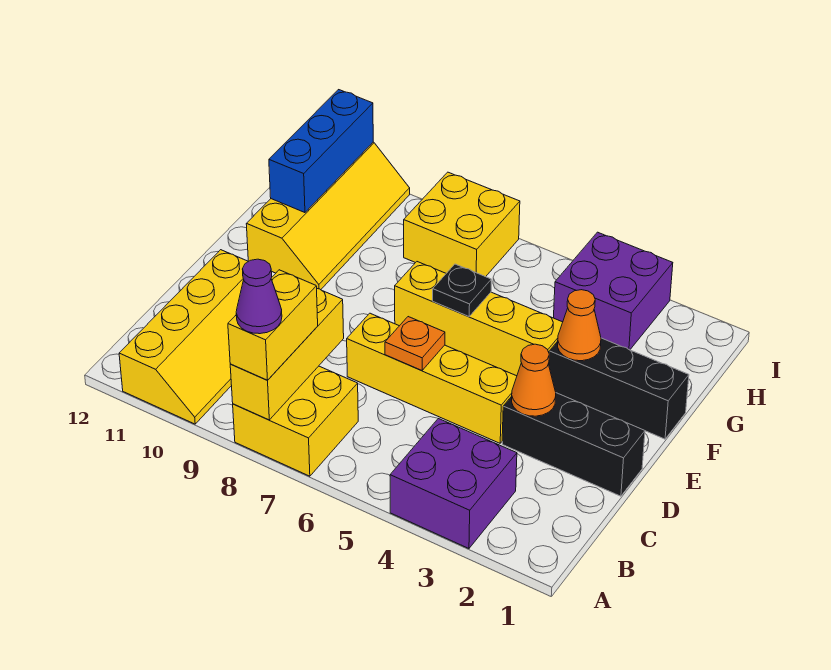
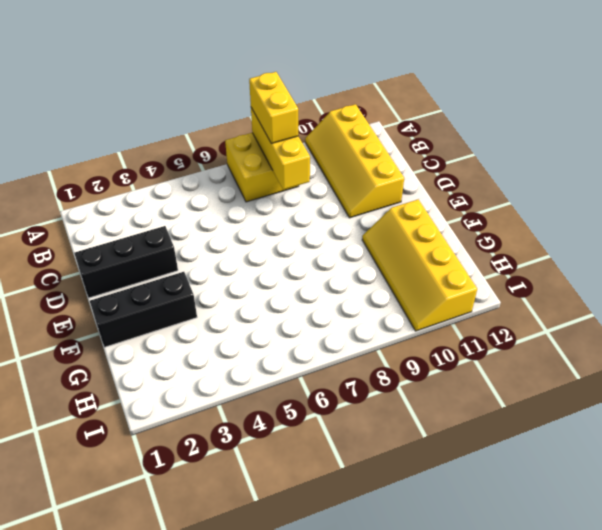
none -> purple 2x2 brick [390,419,517,548]
none -> yellow 1x4 brick [347,313,517,443]
none -> yellow 1x4 brick [395,262,563,376]

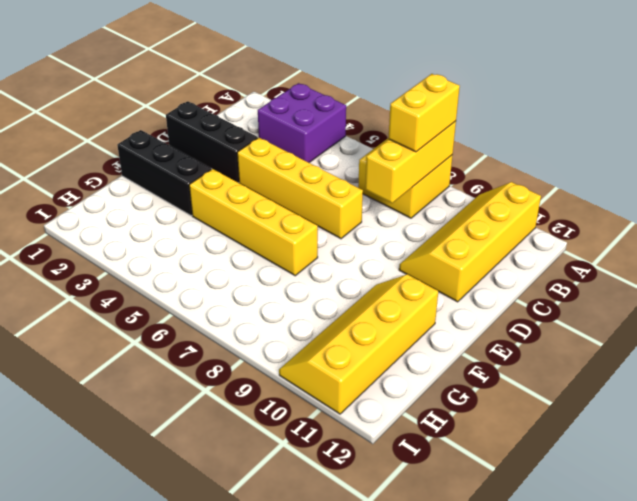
none -> purple 2x2 brick [554,232,673,350]
none -> yellow 2x2 brick [404,172,520,277]
none -> orange 1x1 cone [512,344,556,416]

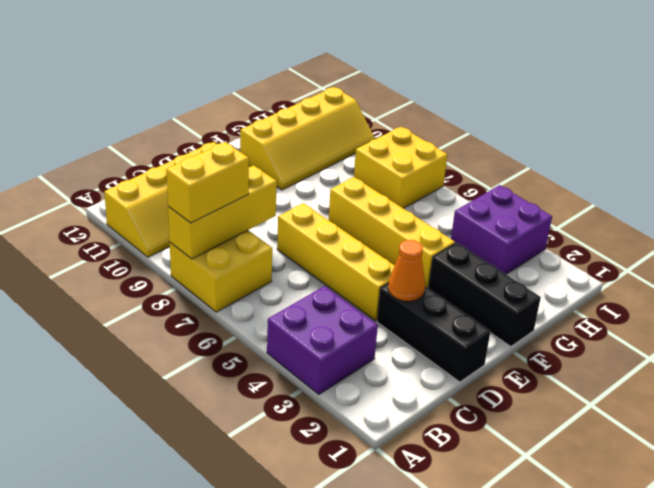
none -> orange 1x1 plate [385,317,445,371]
none -> orange 1x1 cone [558,290,601,361]
none -> black 1x1 plate [433,264,491,316]

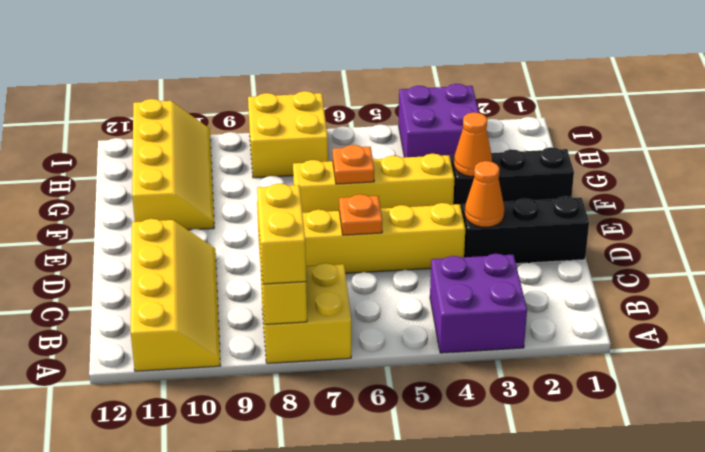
orange 1x1 plate [333,145,374,184] -> black 1x1 plate [433,264,491,316]
none -> blue 1x3 brick [269,90,373,213]
none -> purple 1x1 cone [236,259,282,334]

